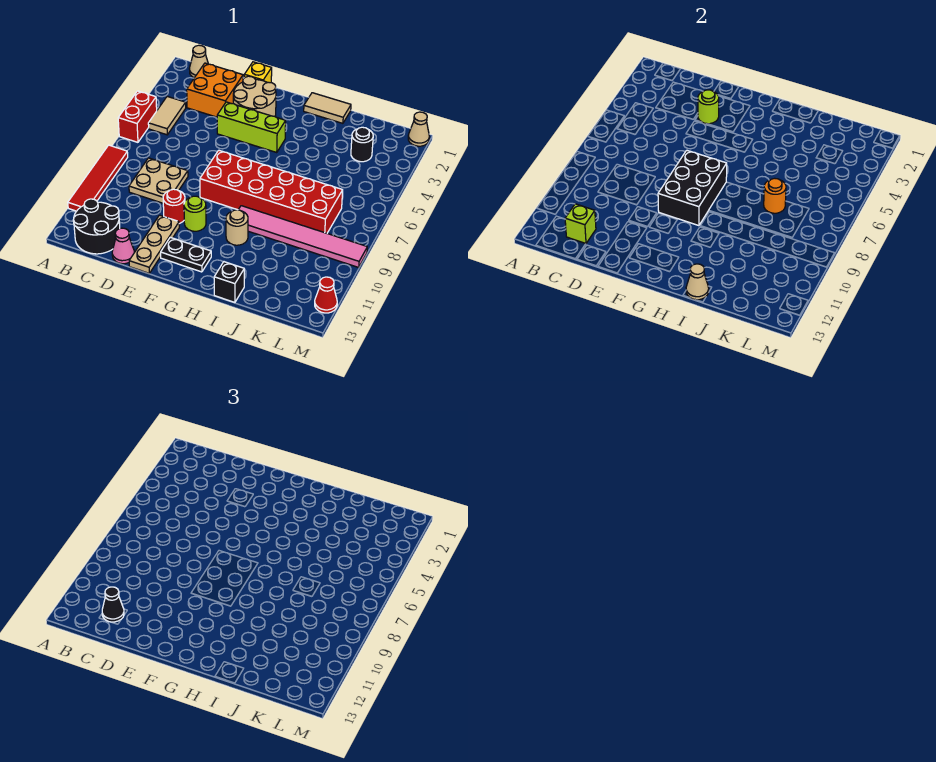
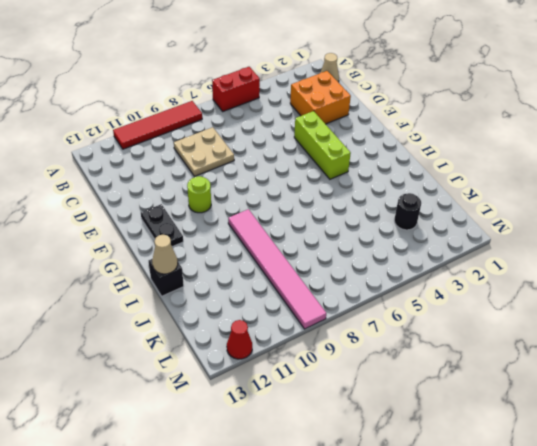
none -> tan 1x2 tile [148,96,186,135]
none -> black 2x2 round brick [73,199,120,254]
none -> pink 1x1 cone [112,228,134,264]

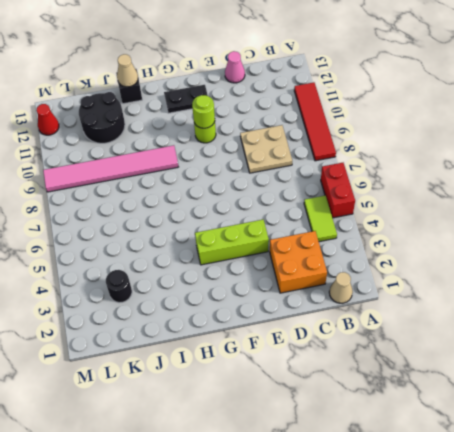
lime 1x2 tile [304,195,337,242] -> tan 1x2 tile [148,96,186,135]
lime 1x1 round brick [192,95,215,128] -> lime 1x1 round brick moved to [698,90,719,124]
black 2x2 round brick [79,92,125,143] -> black 2x2 round brick moved to [73,199,120,254]
none -> yellow 1x1 brick [244,62,272,83]
none -> tan 2x2 round brick [233,76,276,116]
none -> red 1x1 round brick [163,189,185,224]

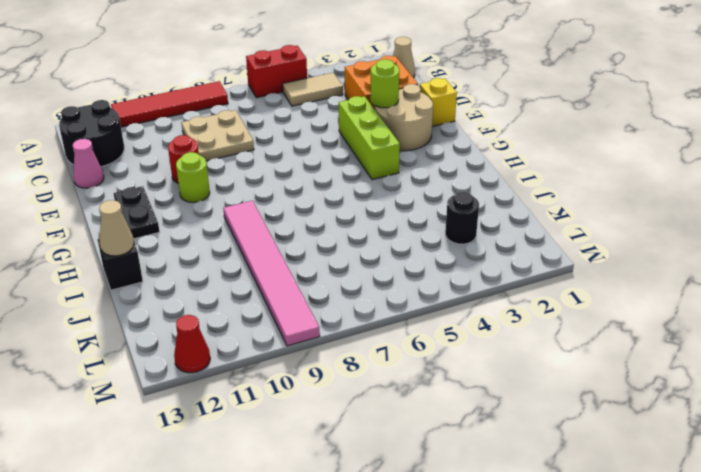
none -> tan 1x3 plate [129,215,179,273]
none -> red 2x6 brick [200,150,343,233]
none -> tan 1x2 tile [304,93,351,123]

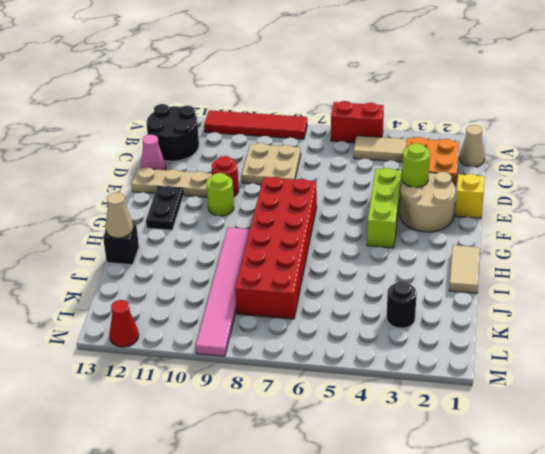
none -> tan 1x1 round brick [226,210,248,245]
none -> tan 1x1 cone [408,112,429,146]
none -> lime 1x1 brick [565,204,596,243]

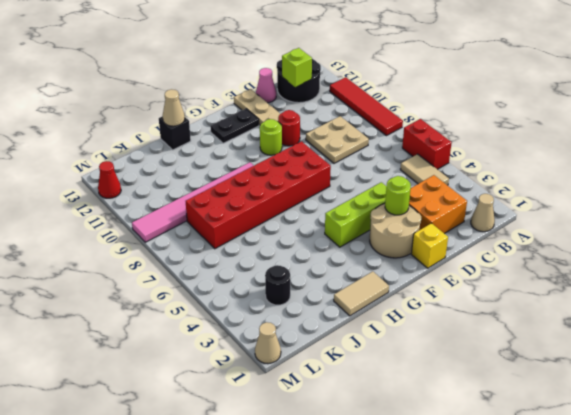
none -> tan 1x1 round brick [226,210,248,245]
none -> black 2x3 brick [658,150,727,226]
none -> orange 1x1 round brick [764,178,786,213]

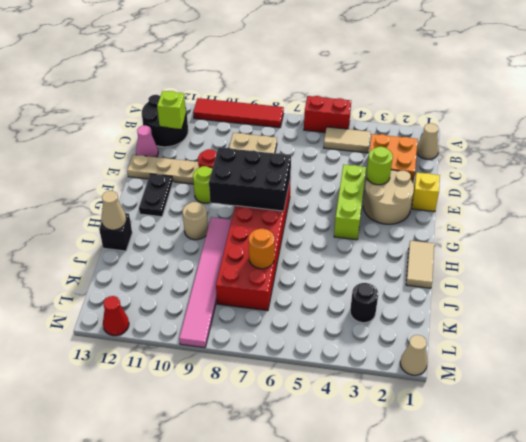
none -> black 1x1 cone [102,587,124,622]

